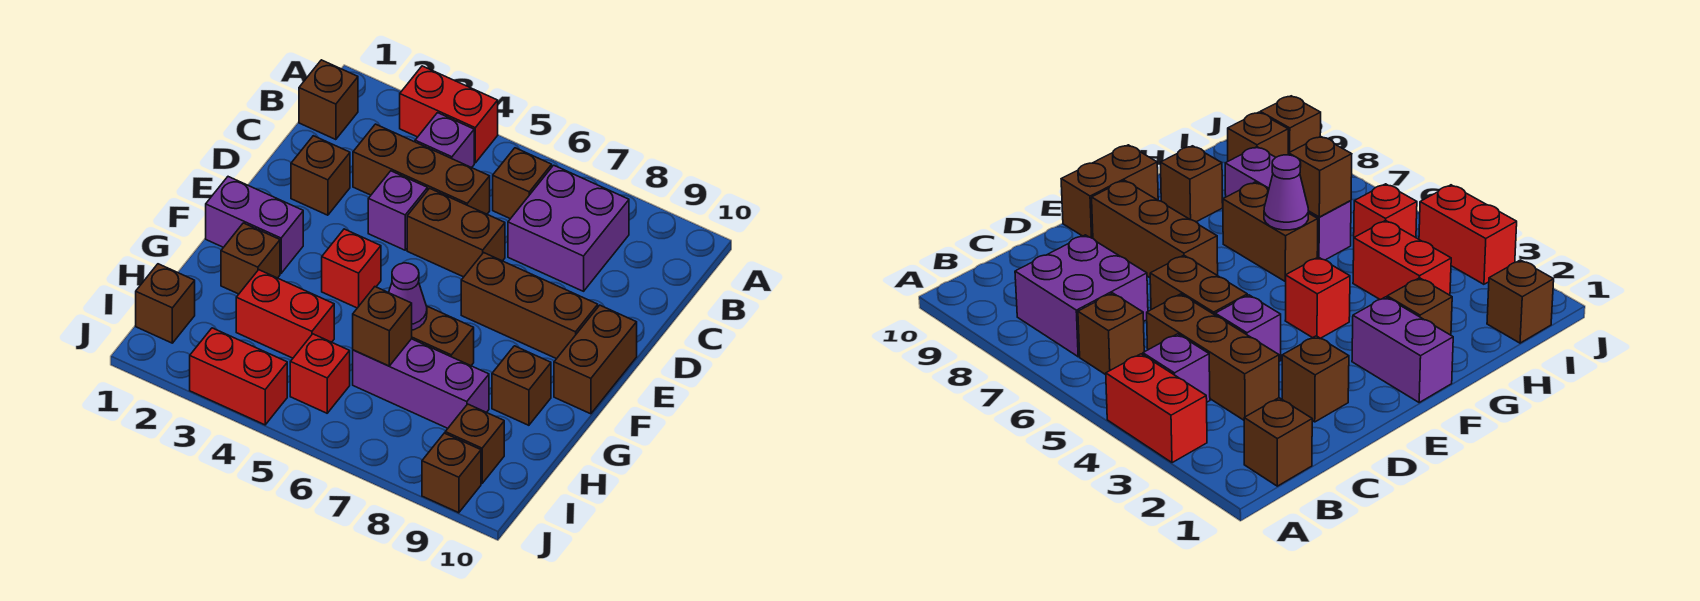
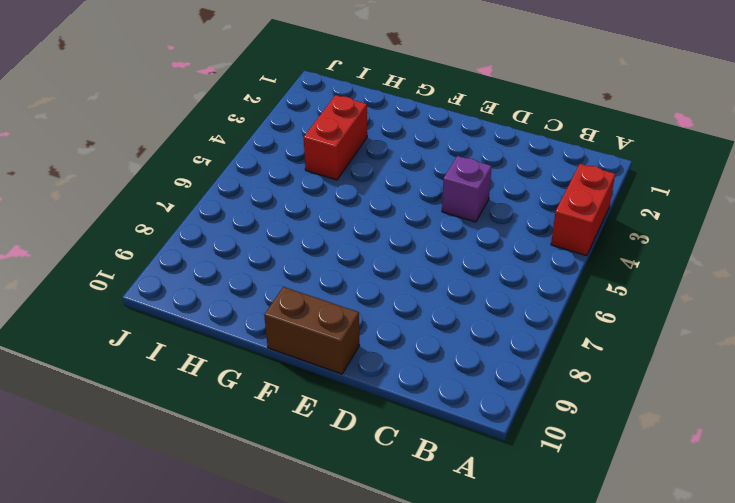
none -> brown 1x1 brick [299,60,358,140]
none -> purple 1x1 brick [415,113,474,168]
none -> brown 1x1 brick [493,148,552,219]

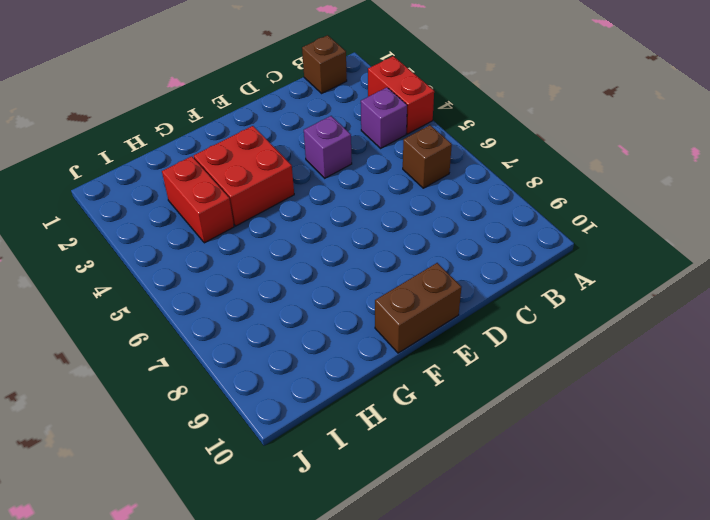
red 2x2 brick [194,126,294,226] -> red 1x1 brick [322,229,381,308]
none -> purple 2x2 brick [508,165,629,291]
none -> brown 1x3 brick [353,124,490,214]
none -> brown 1x1 brick [291,136,350,215]

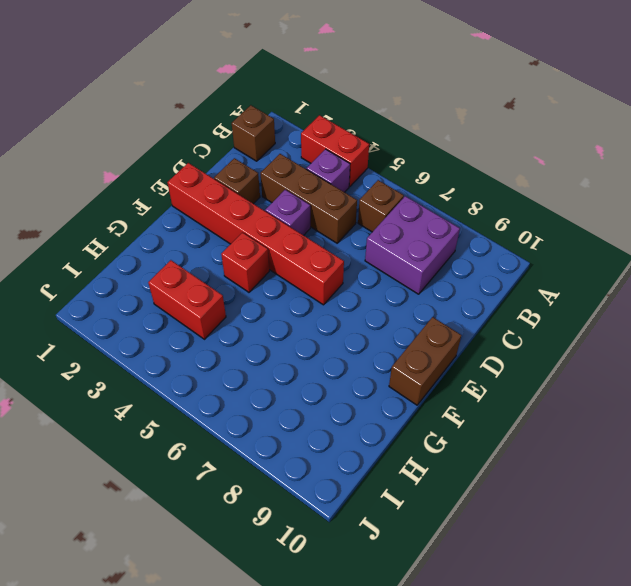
red 1x6 brick [167,163,344,305] -> none
none -> brown 1x2 brick [407,188,505,277]
none -> brown 1x3 brick [461,253,598,359]
none -> purple 1x2 brick [206,177,303,273]

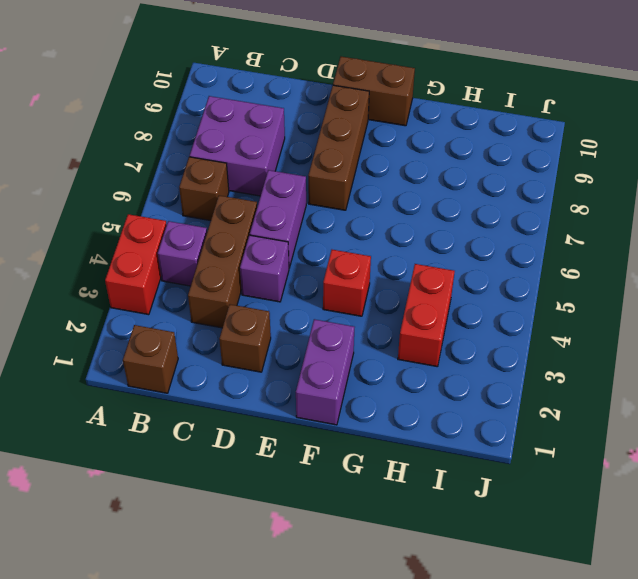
purple 1x2 brick [250,170,306,268] -> brown 1x2 brick [407,188,505,277]
none -> brown 1x1 brick [221,223,280,294]
none -> brown 1x2 brick [412,306,474,366]
none -> brown 1x1 brick [492,346,551,425]

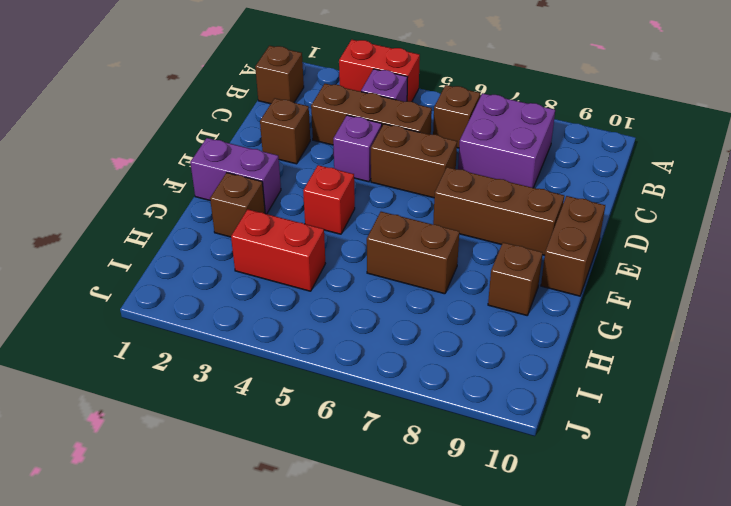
none -> purple 1x3 brick [353,339,489,428]
none -> brown 1x1 brick [136,264,195,343]
none -> red 1x1 brick [290,334,350,413]

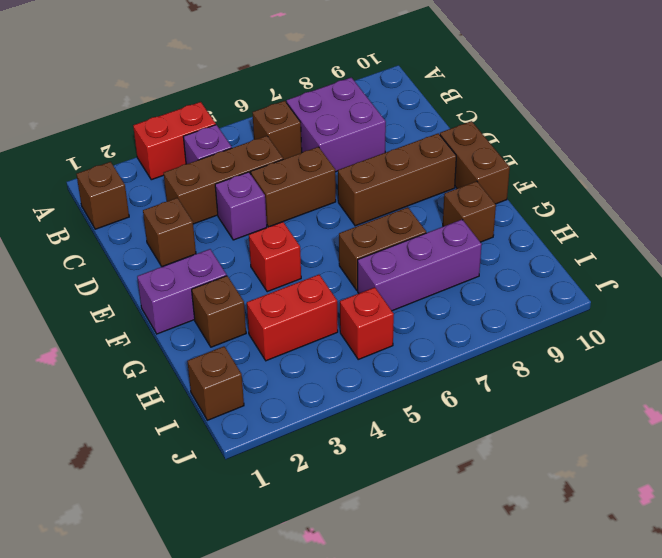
none -> brown 1x1 brick [445,404,504,483]
none -> red 1x2 brick [190,328,287,425]
none -> brown 1x1 brick [422,433,481,513]

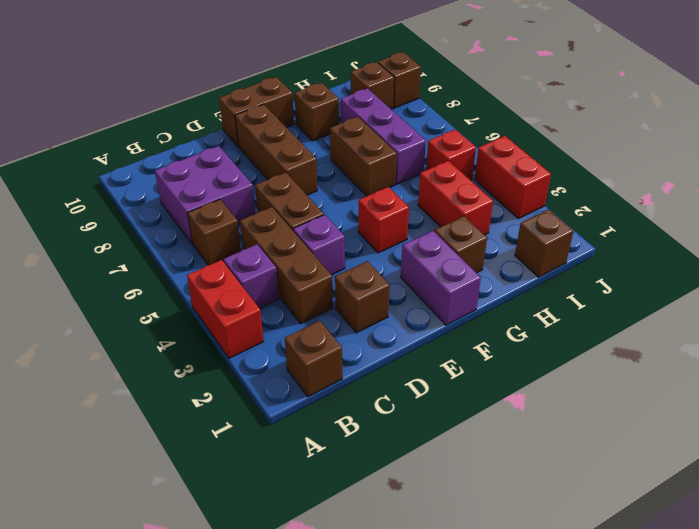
none -> purple 1x1 cone [389,263,427,330]
none -> brown 1x1 brick [353,287,412,366]

